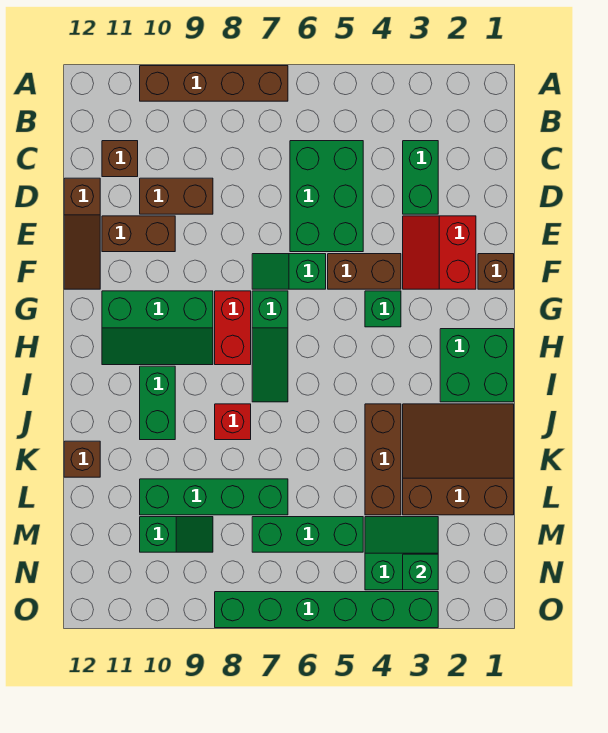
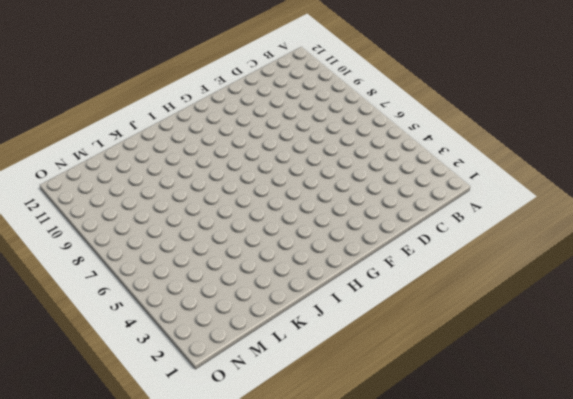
none -> brown 1x4 brick [140,66,288,101]
none -> green 1x2 brick [403,141,438,214]
none -> green 2x3 brick [290,141,363,252]

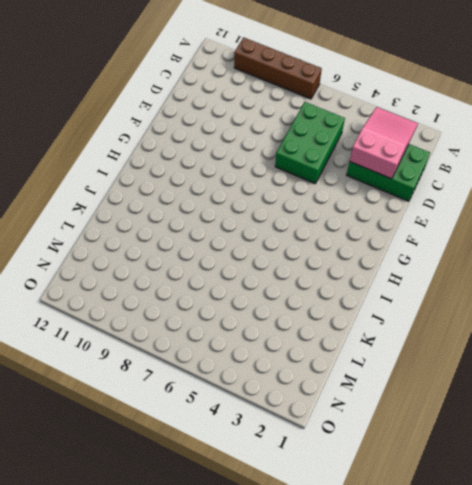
pink 2x3 slope [350,107,418,179] -> none
green 2x3 brick [347,144,430,201] -> green 1x2 brick [403,141,438,214]
none -> brown 1x1 brick [102,141,138,177]
none -> brown 1x2 brick [140,178,213,214]
none -> brown 1x3 slope [64,178,100,289]

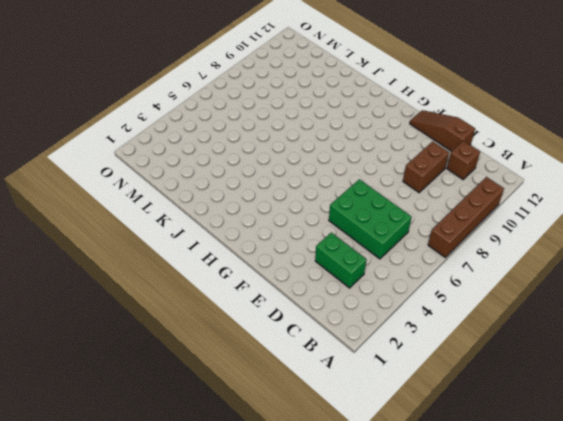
none -> red 2x2 slope [403,216,476,289]
none -> brown 1x2 brick [102,216,175,252]
none -> brown 1x1 brick [478,254,514,289]

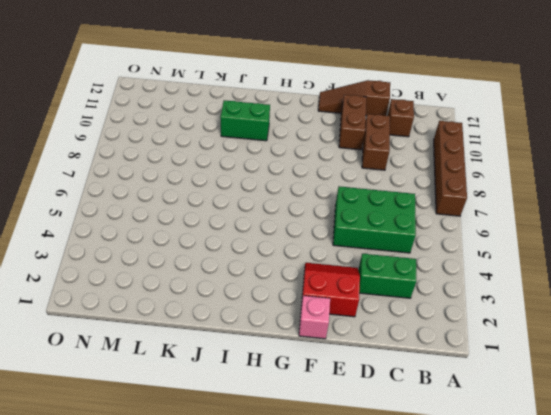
pink 1x1 brick [299,296,330,339] -> brown 1x1 brick [478,254,514,289]
none -> brown 1x2 brick [328,254,401,289]
none -> green 1x2 slope [252,254,326,289]
none -> green 1x1 brick [365,291,401,327]

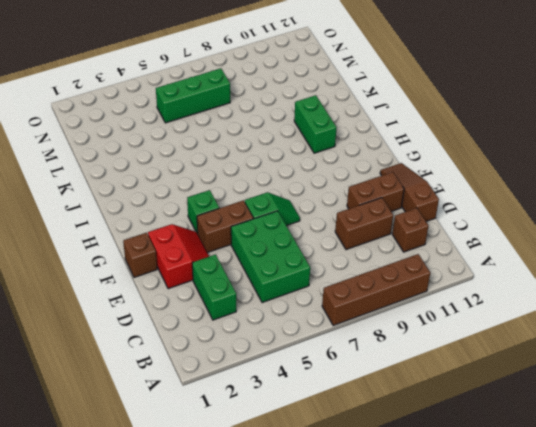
none -> green 1x3 slope [252,291,288,402]
none -> red 1x2 brick [215,291,251,365]
none -> green 2x3 slope [102,291,213,365]

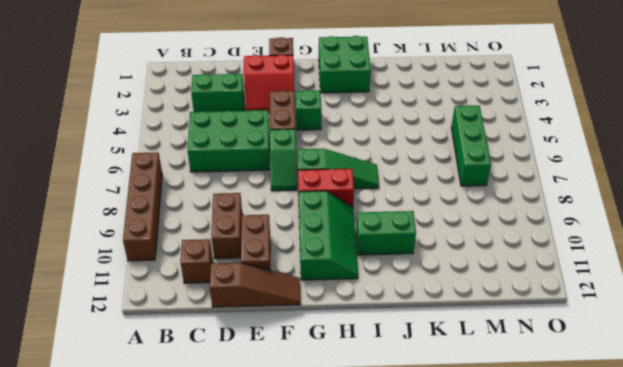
none -> brown 3x3 slope [403,404,514,515]
none -> brown 1x3 brick [365,404,401,515]
none -> red 1x1 brick [215,404,251,440]

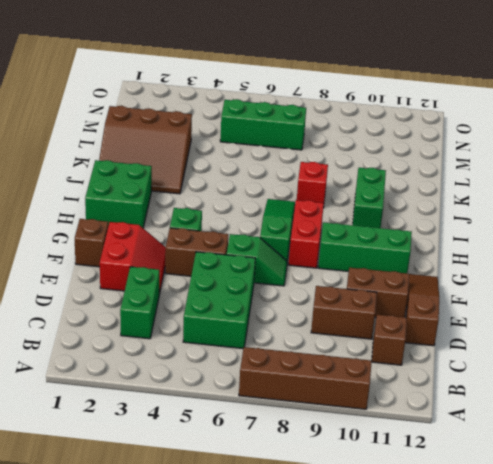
none -> brown 1x3 brick [365,404,401,515]
none -> brown 1x1 brick [64,441,100,477]
none -> green 1x4 brick [140,479,288,515]

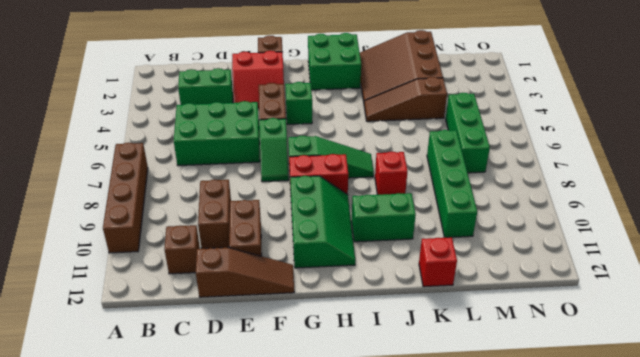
brown 1x3 slope [364,77,447,121] -> brown 1x3 brick [365,404,401,515]
red 1x1 brick [419,237,457,287] -> brown 1x1 brick [64,441,100,477]
none -> green 2x2 slope [365,517,438,590]
none -> green 1x2 slope [140,517,213,552]
none -> green 1x6 brick [215,592,438,628]

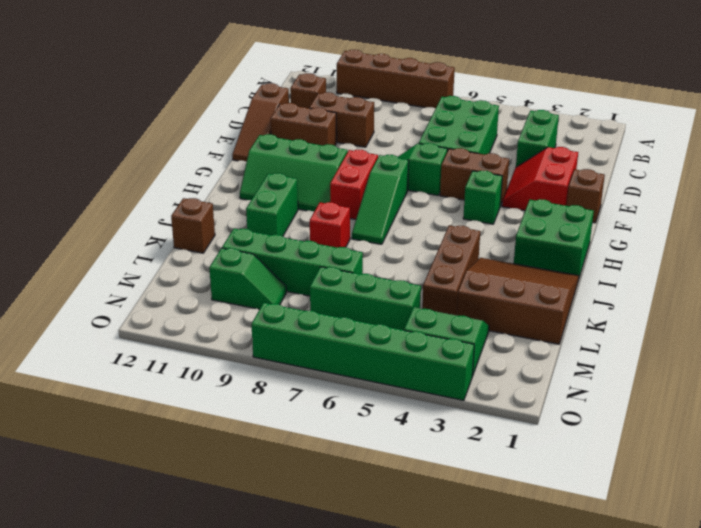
none -> green 1x1 brick [403,554,438,590]

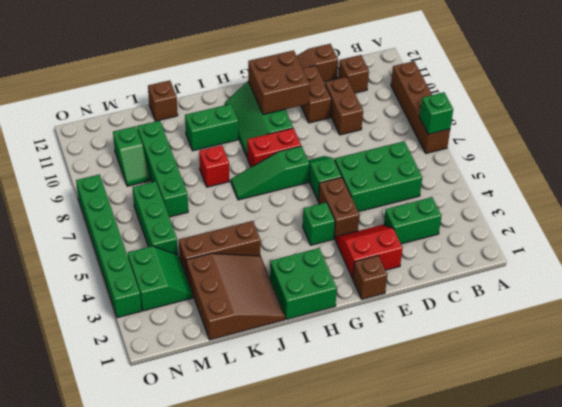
green 1x1 brick [420,92,453,134] -> green 1x1 brick moved to [403,554,438,590]
brown 2x2 brick [248,50,309,114] -> none

